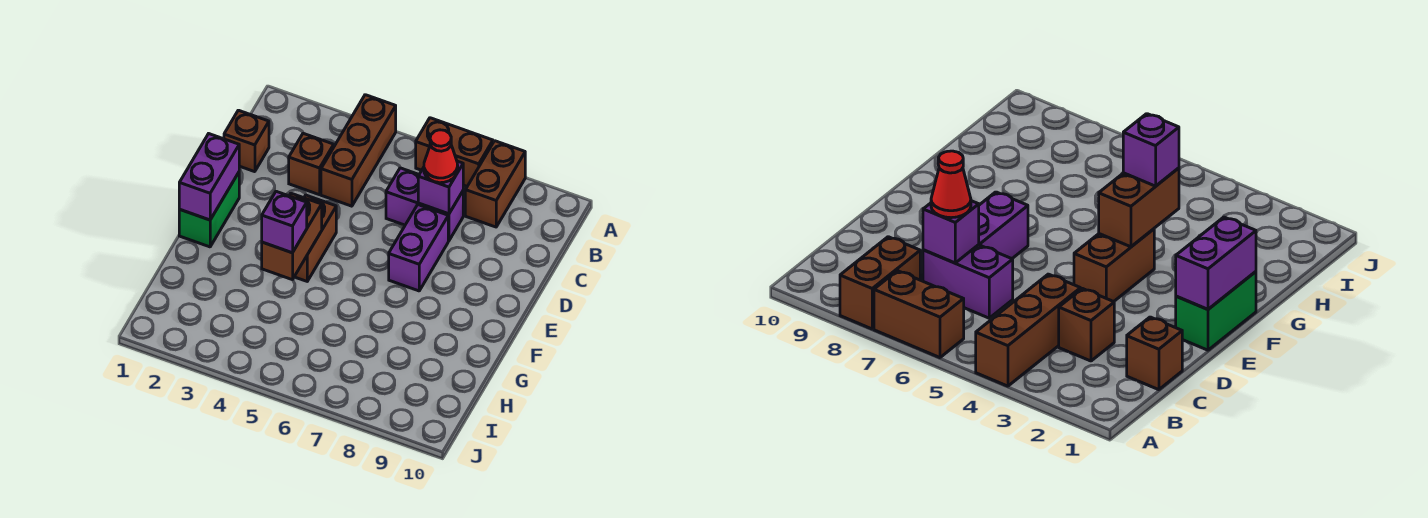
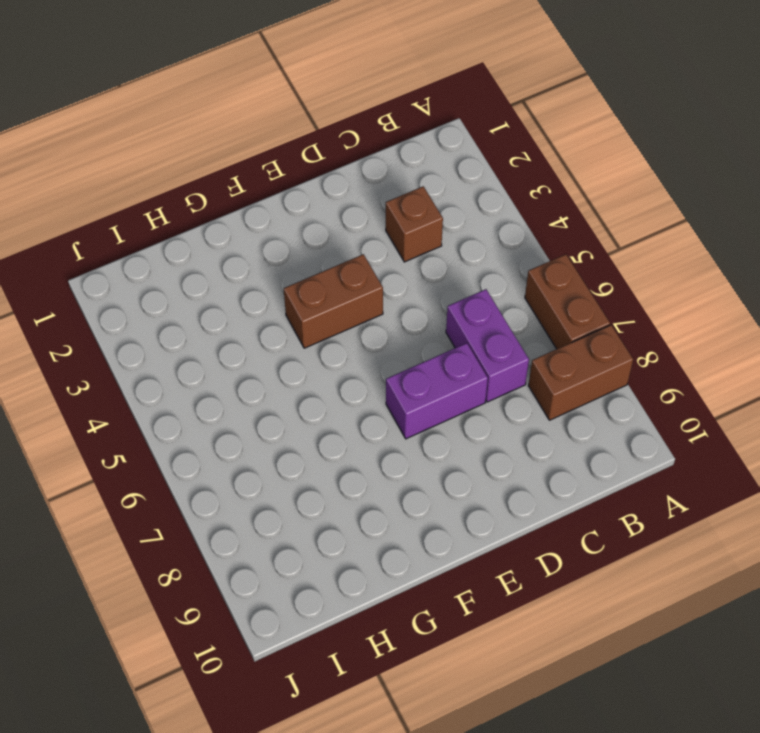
none -> brown 1x3 brick [321,95,396,206]
none -> brown 1x1 brick [224,110,269,172]
none -> green 1x2 brick [179,172,239,247]

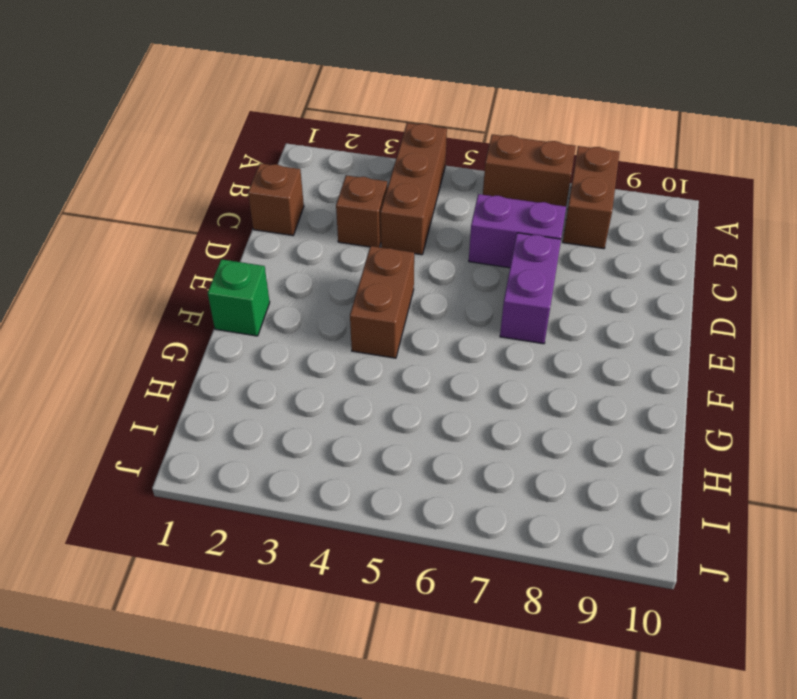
green 1x1 brick [208,259,270,336] -> green 1x2 brick [179,172,239,247]
none -> purple 1x1 brick [418,161,463,214]
none -> purple 1x2 brick [179,134,239,220]
none -> brown 1x2 brick [262,193,322,280]

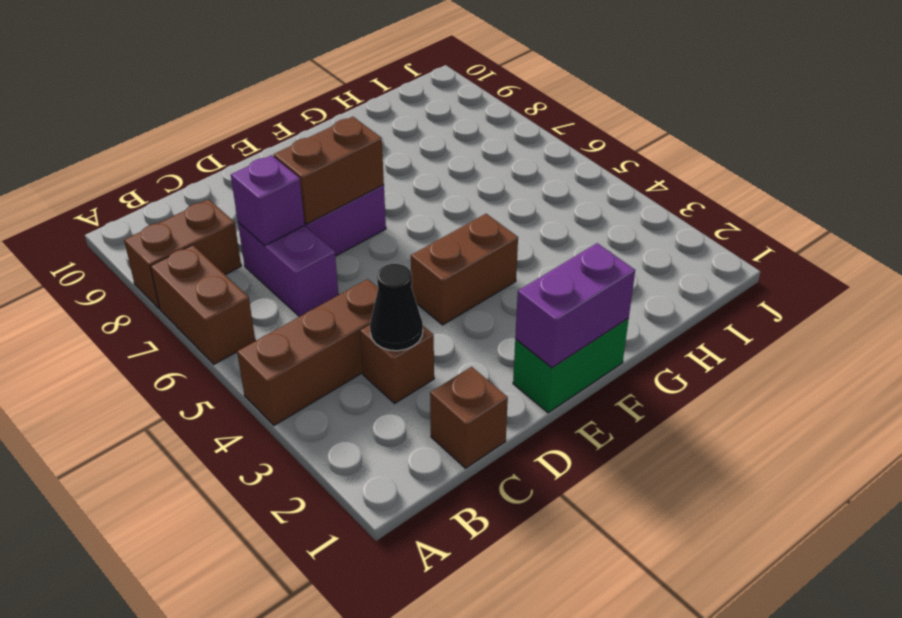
black 1x1 cone [370,264,423,351] -> none
brown 1x2 brick [274,117,384,224] -> brown 1x2 brick moved to [262,193,322,280]
none -> red 1x1 cone [424,130,458,183]
none -> purple 1x1 brick [262,191,307,253]

